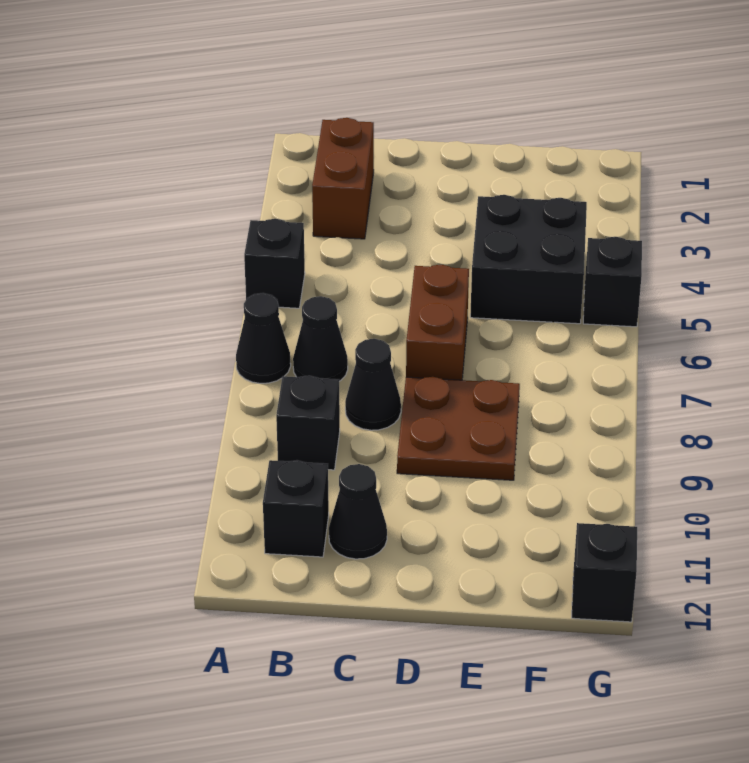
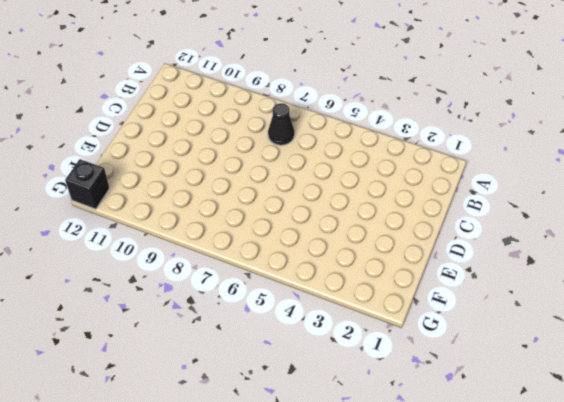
none -> black 1x1 brick [244,219,305,308]
none -> black 1x1 cone [236,293,291,383]
none -> brown 1x2 brick [312,118,374,239]

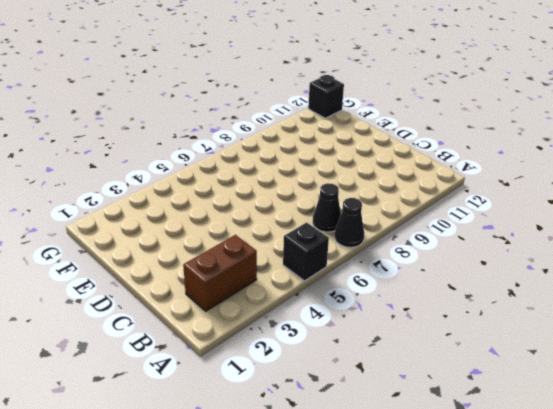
none -> black 1x1 brick [276,376,340,470]
none -> black 1x1 brick [263,460,329,557]
none -> black 1x1 cone [345,339,401,430]

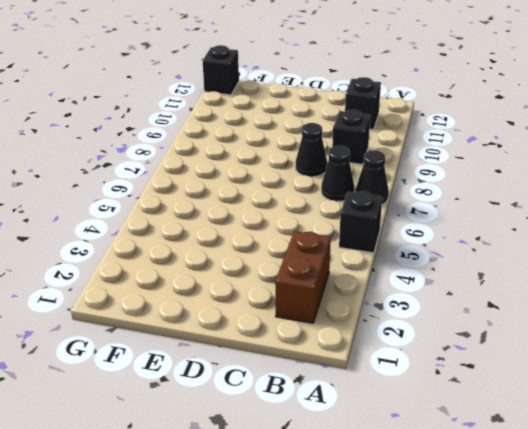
none -> black 1x1 cone [329,464,387,559]
none -> brown 1x2 brick [406,265,469,380]
none -> brown 2x2 plate [397,377,520,480]

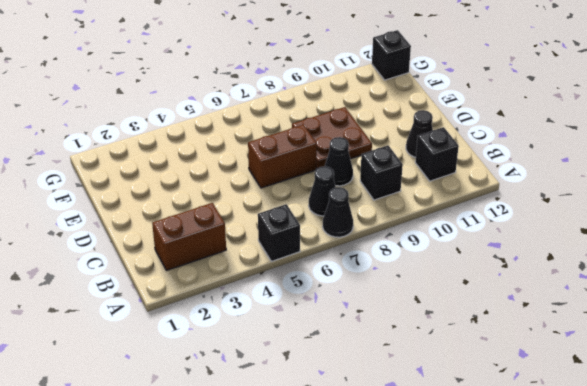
none -> black 2x2 brick [470,195,587,324]
none -> black 1x1 brick [583,237,642,327]

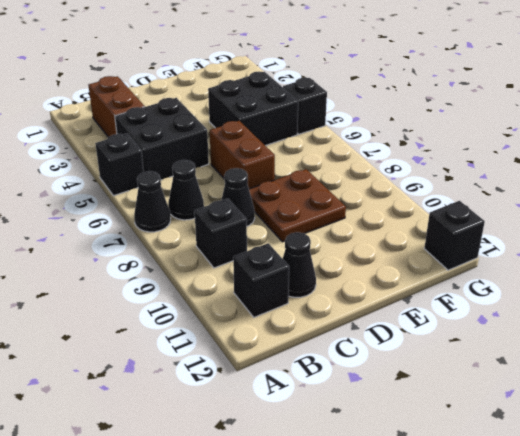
black 2x2 brick [115,98,209,180] -> none

